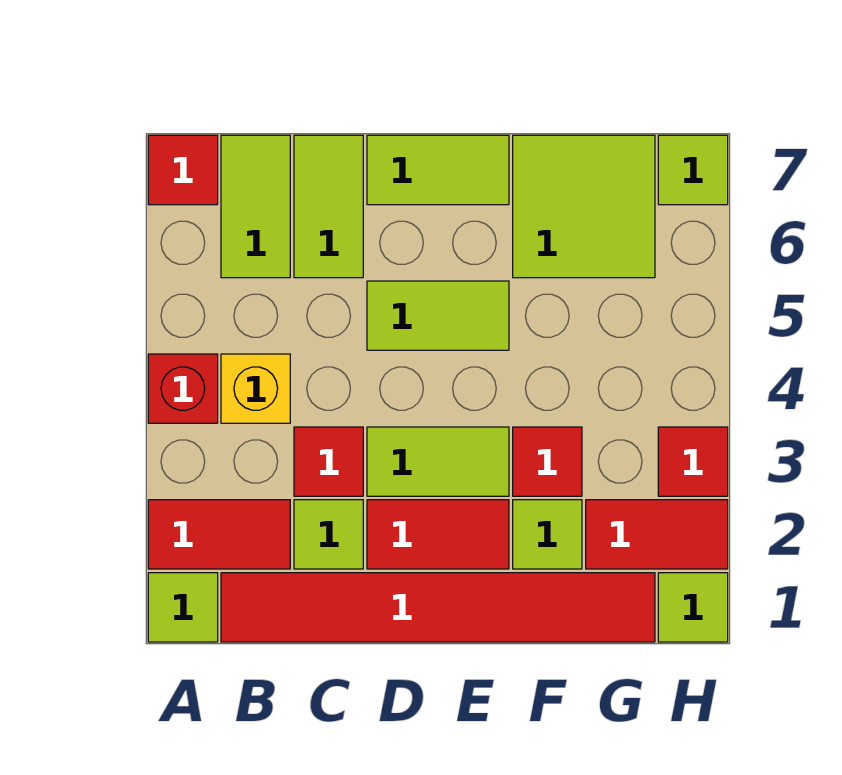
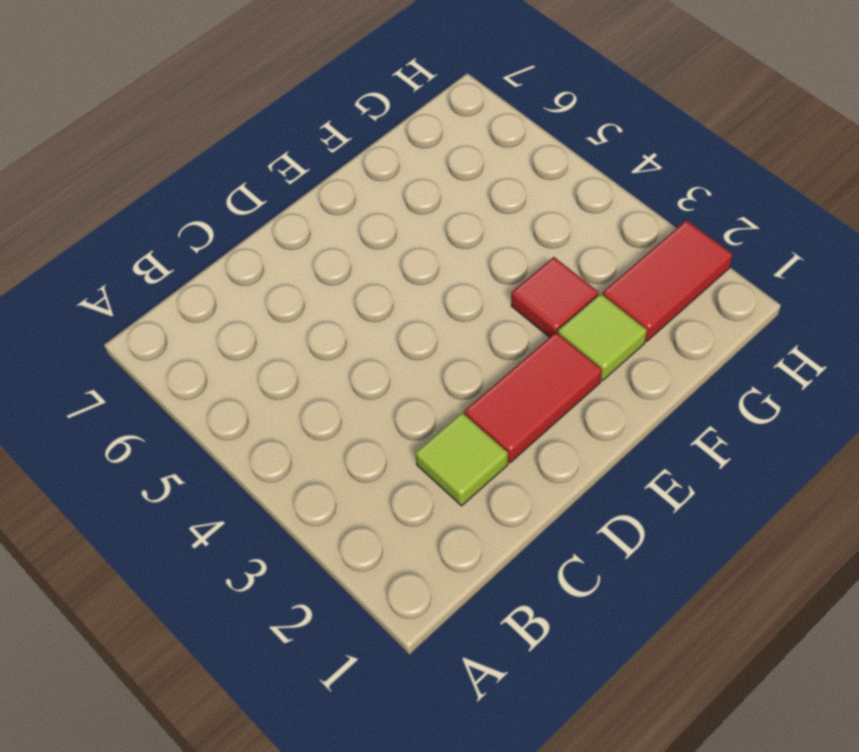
none -> lime 1x1 tile [148,573,218,642]
none -> red 1x2 tile [148,500,290,569]
none -> red 1x1 brick [148,354,218,423]

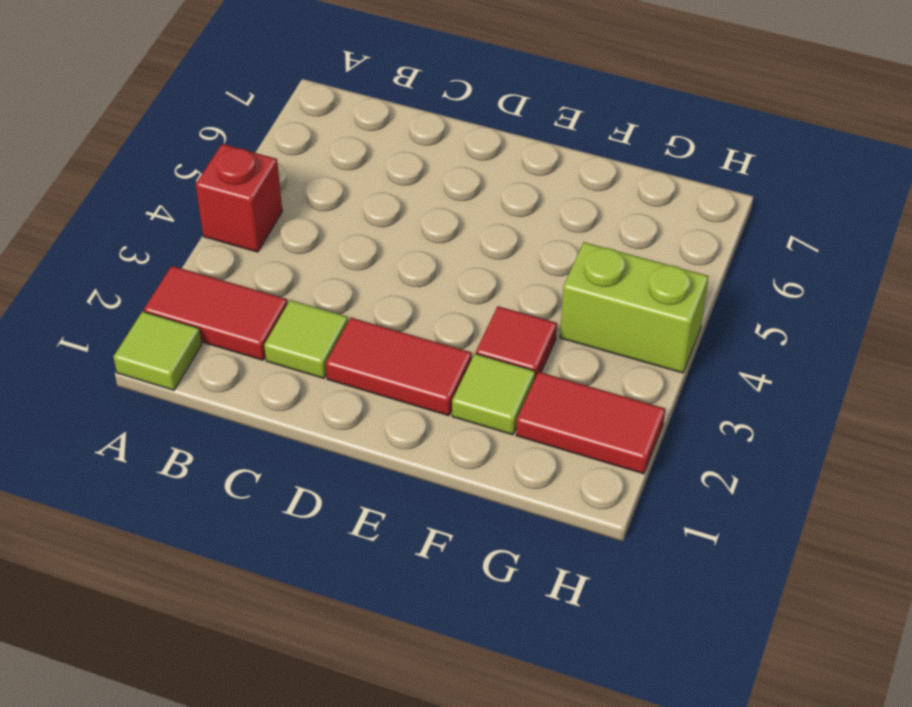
lime 1x2 brick [560,242,709,373] -> none
none -> red 1x1 tile [148,135,218,205]
none -> red 1x6 tile [221,573,655,642]
none -> yellow 1x1 brick [221,354,290,423]

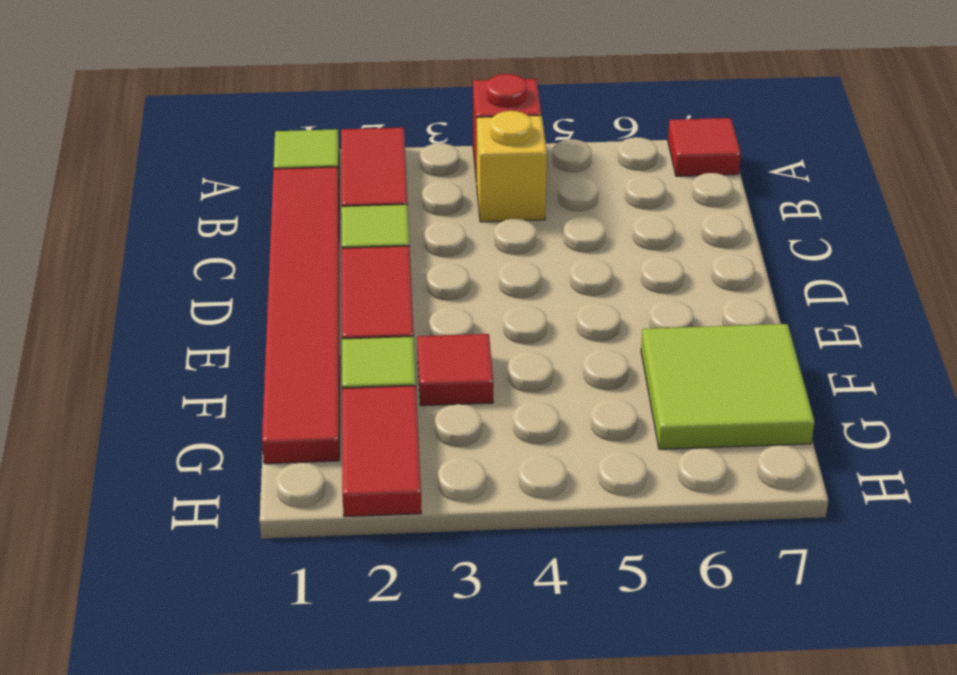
none -> lime 1x2 tile [221,135,290,278]
none -> red 1x1 tile [294,427,363,496]
none -> lime 1x2 tile [294,135,363,278]

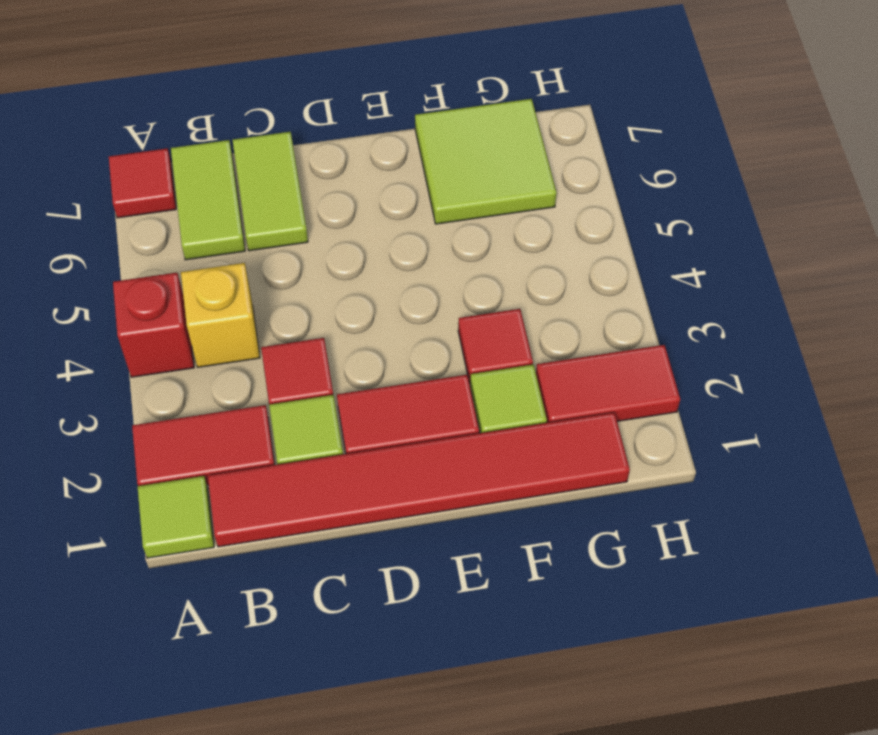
none -> lime 1x2 tile [367,427,509,496]
none -> lime 1x2 tile [367,281,509,350]
none -> lime 1x2 tile [367,135,509,205]

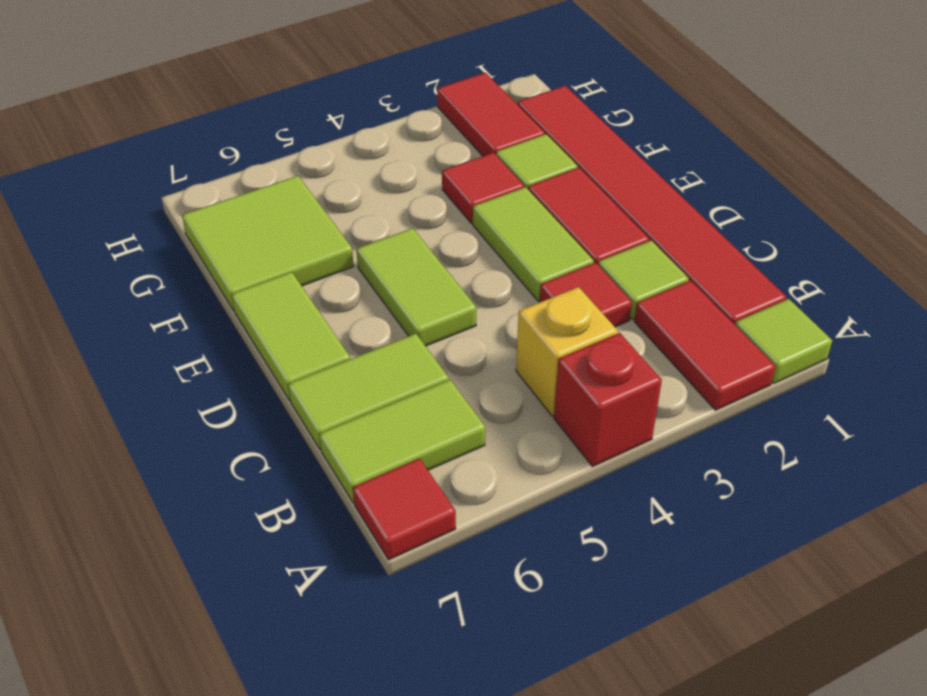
none -> lime 1x1 tile [658,573,728,642]
none -> red 1x1 tile [658,427,728,496]
none -> lime 1x1 tile [658,135,728,205]

